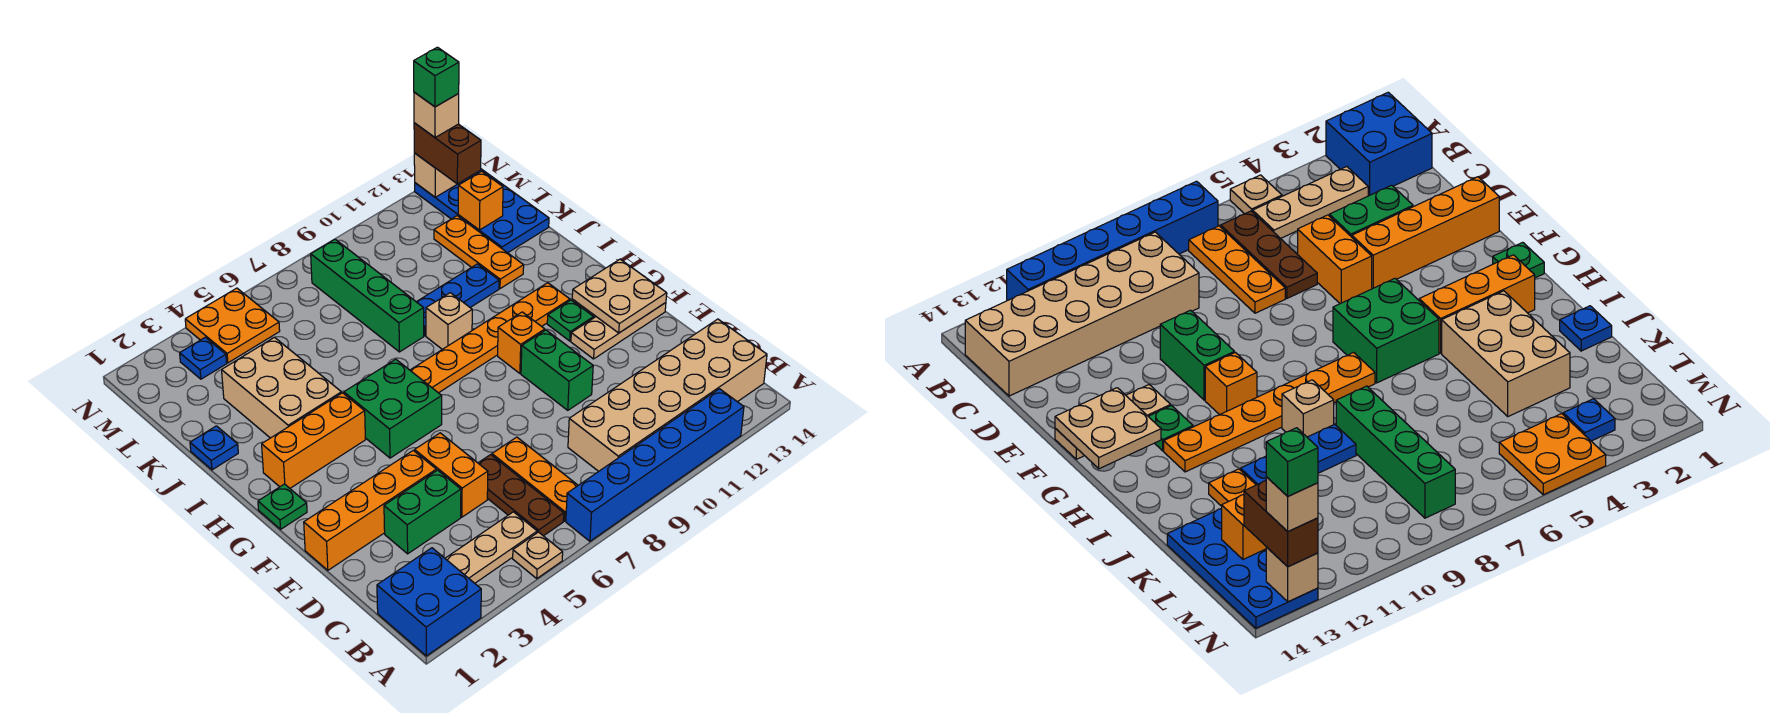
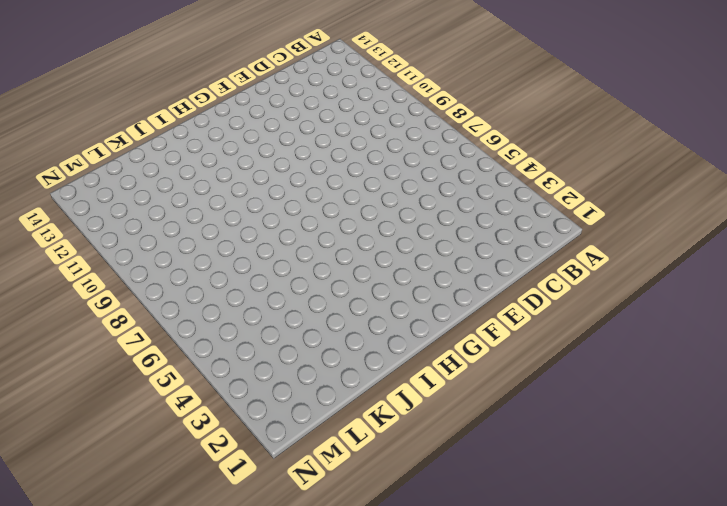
none -> blue 2x2 brick [377,548,481,656]
none -> tan 1x1 plate [513,532,563,578]
none -> blue 1x6 brick [566,389,744,541]
none -> tan 1x3 plate [445,512,537,583]

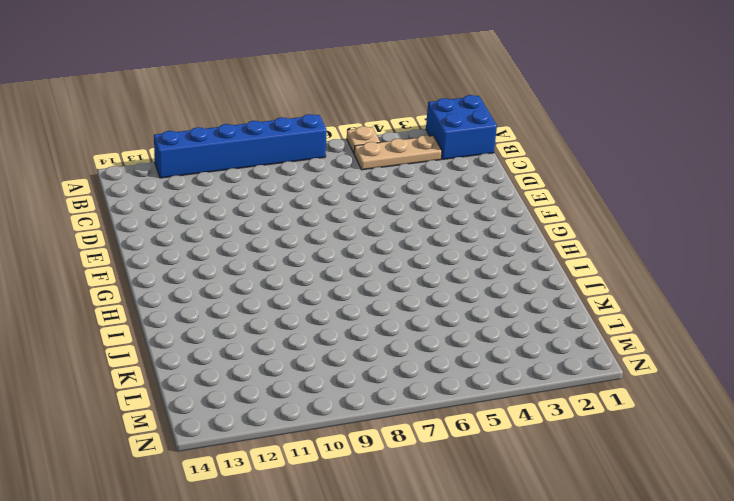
none -> brown 1x3 plate [478,455,564,536]
none -> orange 1x3 plate [492,437,578,521]
none -> tan 2x6 brick [568,319,767,471]
none -> green 1x2 brick [384,470,461,554]

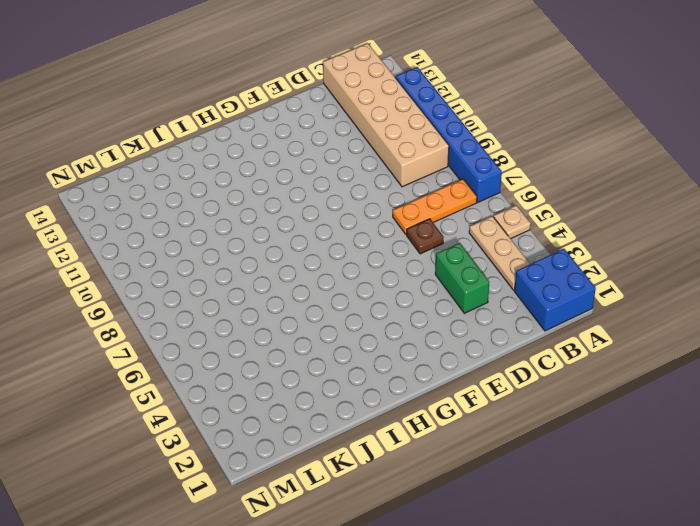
brown 1x1 plate [407,219,444,254] -> brown 1x3 plate [478,455,564,536]
none -> orange 1x2 brick [415,433,488,517]
none -> orange 1x4 brick [304,451,436,570]
none -> green 1x2 brick [521,330,593,410]
none -> tan 1x3 plate [571,303,666,359]

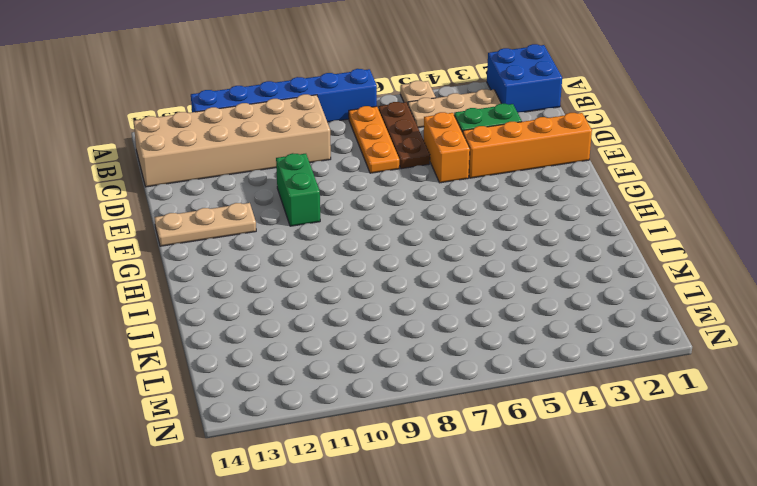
none -> green 1x1 plate [258,484,307,529]
none -> green 2x2 brick [344,359,442,458]
none -> orange 1x1 brick [498,312,545,373]
none -> green 1x1 plate [547,300,594,341]

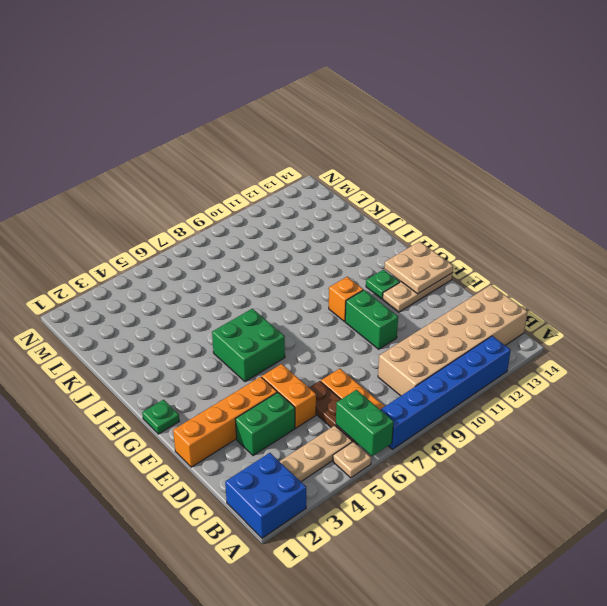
green 1x2 brick [336,390,394,456] -> none
none -> orange 1x3 brick [262,393,365,488]
none -> orange 1x6 plate [410,283,570,393]
none -> tan 2x3 brick [222,337,341,438]
none -> tan 1x1 brick [426,293,472,349]

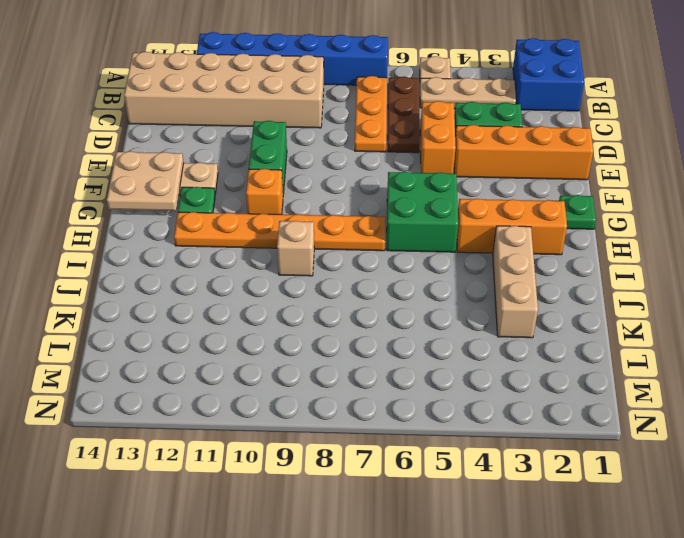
tan 1x3 brick [493,226,538,338] -> tan 2x3 brick [222,337,341,438]
none -> blue 1x1 plate [190,426,238,470]
none -> green 1x4 brick [311,239,424,352]
none -> blue 1x3 plate [417,264,499,336]
none -> orange 1x3 plate [434,216,524,289]

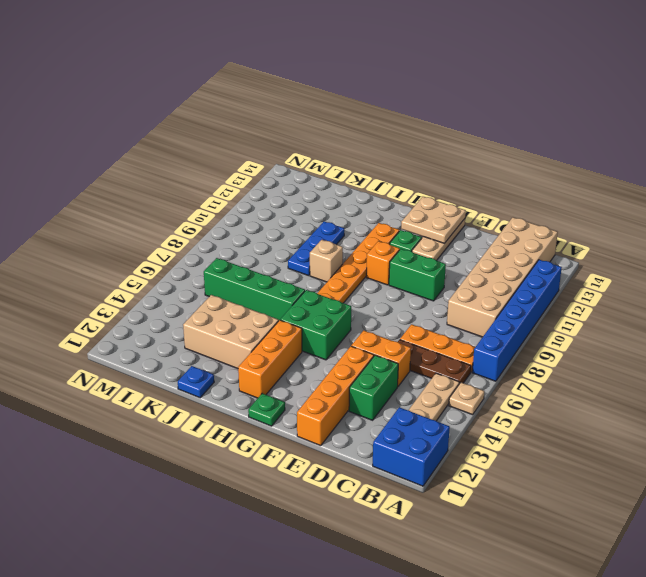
green 1x4 brick [204,258,305,320] -> green 1x4 brick moved to [311,239,424,352]
none -> orange 1x3 plate [434,216,524,289]
none -> blue 2x4 plate [415,169,549,253]
none -> blue 1x1 plate [180,337,227,379]
none -> orange 2x2 plate [185,288,280,363]

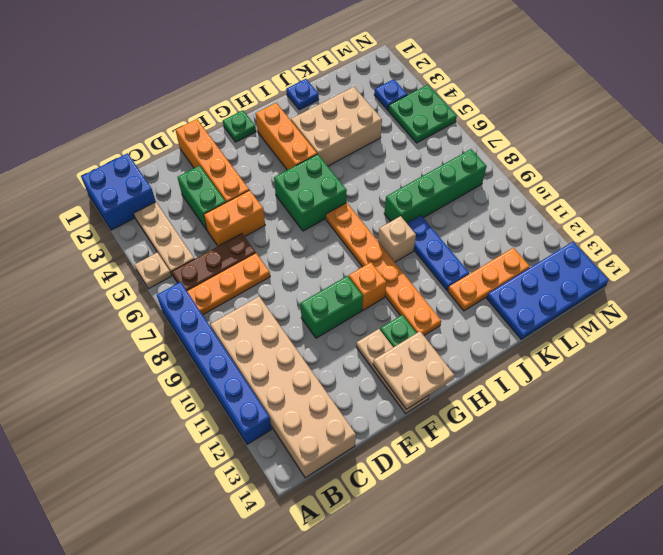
green 2x2 plate [388,85,457,143] -> orange 2x2 plate [185,288,280,363]
none -> orange 1x1 brick [458,171,503,230]
none -> tan 1x1 brick [414,153,457,197]
none -> brown 1x2 brick [414,123,481,184]
none -> tan 1x1 brick [414,92,459,137]

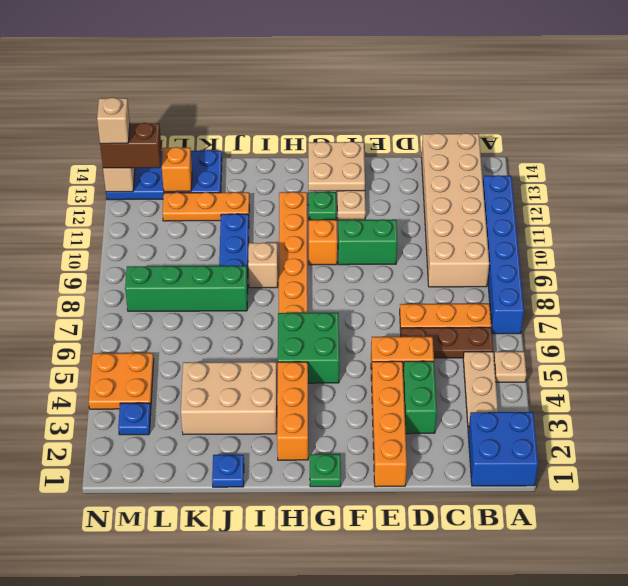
none -> green 1x1 brick [414,47,459,107]

